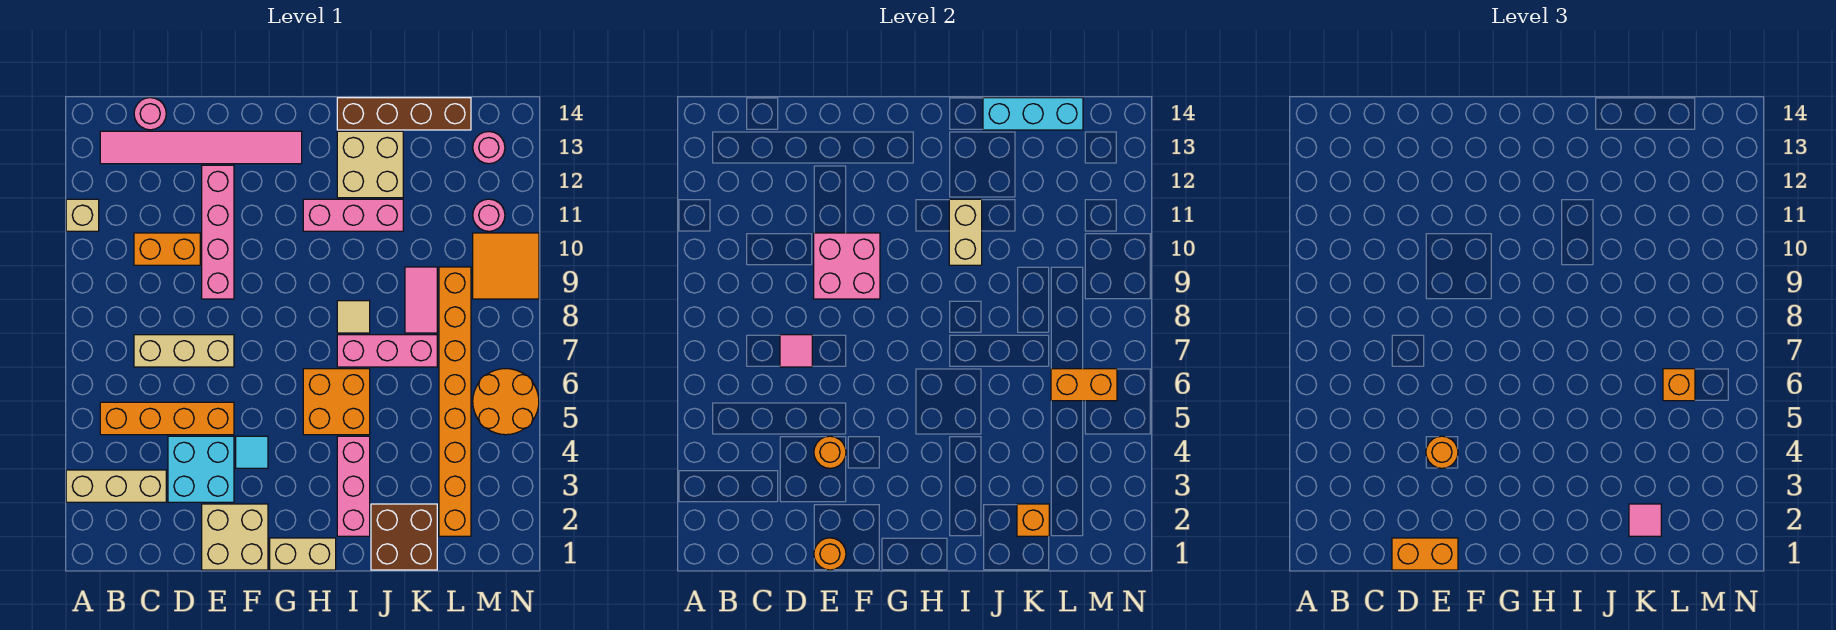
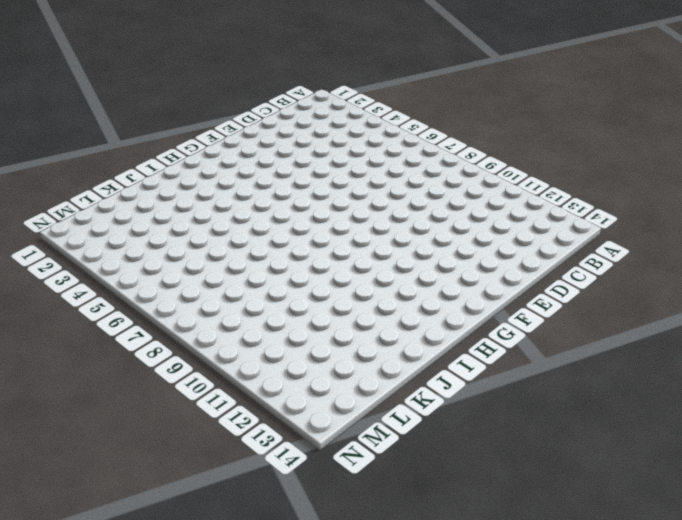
none -> tan 1x3 brick [66,470,166,502]
none -> tan 1x1 brick [66,199,99,231]
none -> orange 1x4 brick [100,402,234,435]
none -> pink 1x6 tile [100,131,302,164]

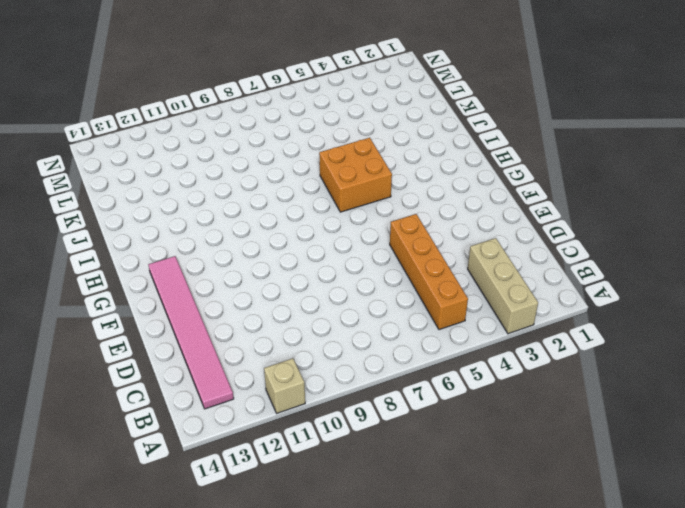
none -> tan 1x3 brick [134,335,234,367]
none -> orange 1x2 brick [134,233,200,265]
none -> pink 1x1 round brick [134,98,166,130]
none -> cyan 2x2 brick [168,436,234,502]

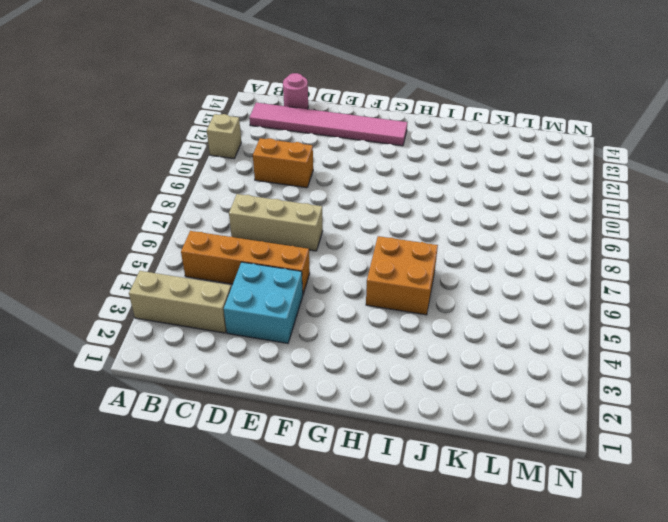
none -> tan 2x2 brick [202,504,268,570]
none -> pink 1x4 brick [202,165,234,299]
none -> cyan 1x1 tile [236,436,268,468]
none -> tan 1x2 brick [270,538,336,570]

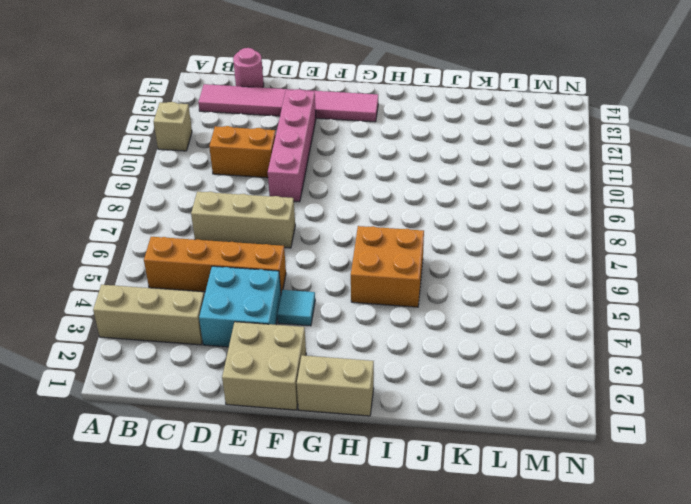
none -> pink 1x3 brick [303,199,403,231]
none -> pink 1x3 brick [337,436,370,536]
none -> pink 1x3 brick [337,335,437,367]
none -> tan 1x1 tile [337,301,370,333]

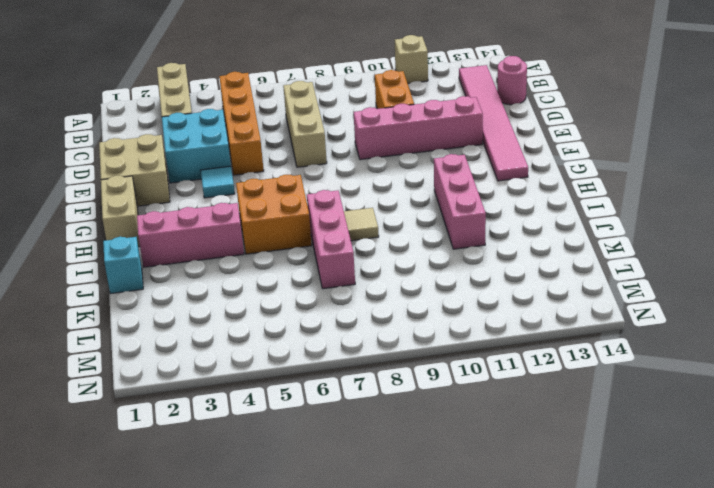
cyan 1x1 brick [103,237,143,294] -> brown 2x2 brick [371,504,437,570]
none -> tan 2x2 brick [337,131,403,198]
none -> brown 1x4 brick [337,98,471,130]
none -> pink 1x2 tile [405,267,437,333]
none -> orange 1x8 brick [439,267,471,536]

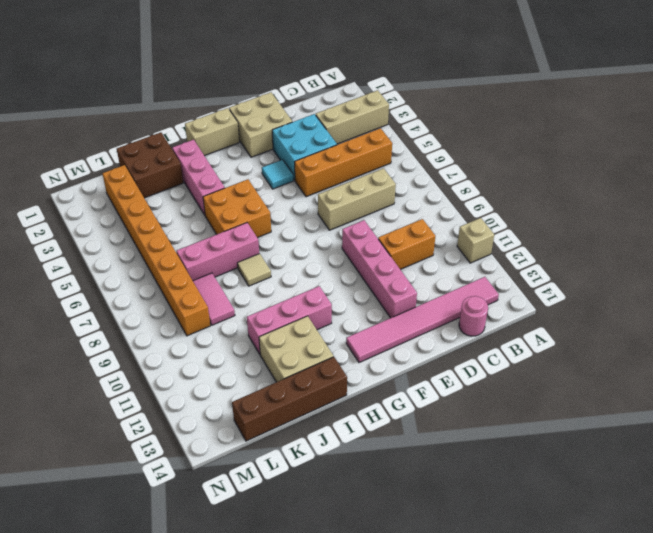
none -> orange 2x2 round brick [473,369,539,435]
none -> orange 2x2 tile [473,233,539,299]
none -> pink 1x1 round brick [473,199,505,231]
none -> pink 1x1 round brick [473,132,505,164]

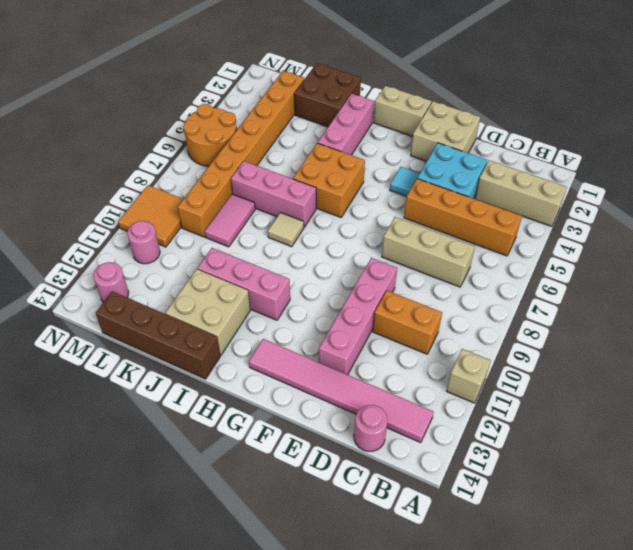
none -> pink 1x1 tile [780,335,812,367]
none -> orange 1x1 round brick [814,538,846,570]
none -> orange 1x1 round brick [814,436,846,468]
none -> pink 2x2 brick [814,233,880,299]

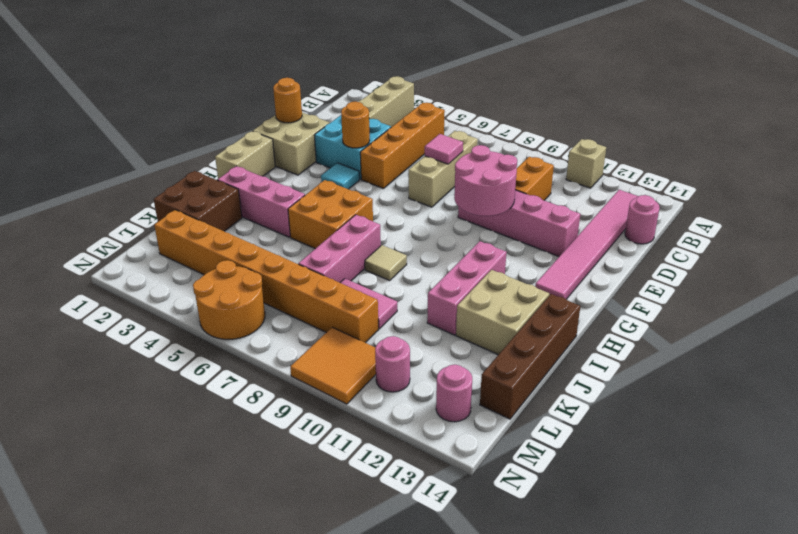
pink 2x2 round brick [454,145,517,216] -> pink 2x2 brick [814,233,880,299]
none -> tan 1x2 brick [949,199,982,265]
none -> cyan 1x3 brick [983,98,1083,130]
none -> orange 1x1 brick [1017,504,1049,536]
none -> orange 1x2 brick [1051,369,1117,401]

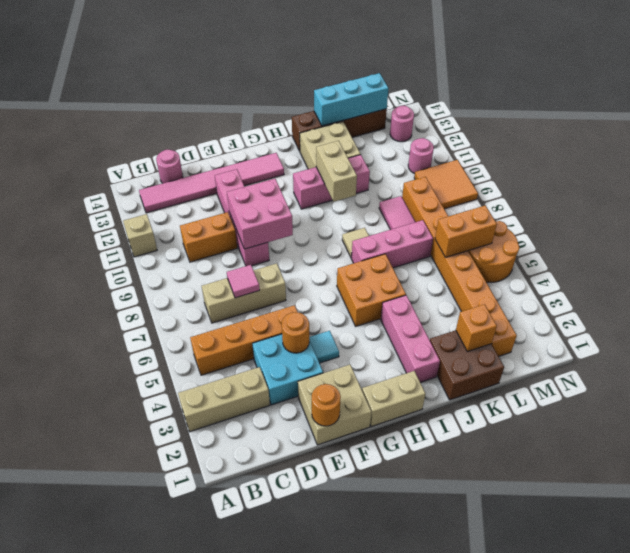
none -> orange 1x2 brick [1392,538,1458,570]
none -> orange 1x1 round brick [1426,436,1458,468]
none -> pink 1x1 tile [1629,504,1661,536]
none -> orange 1x1 brick [1663,369,1695,401]

